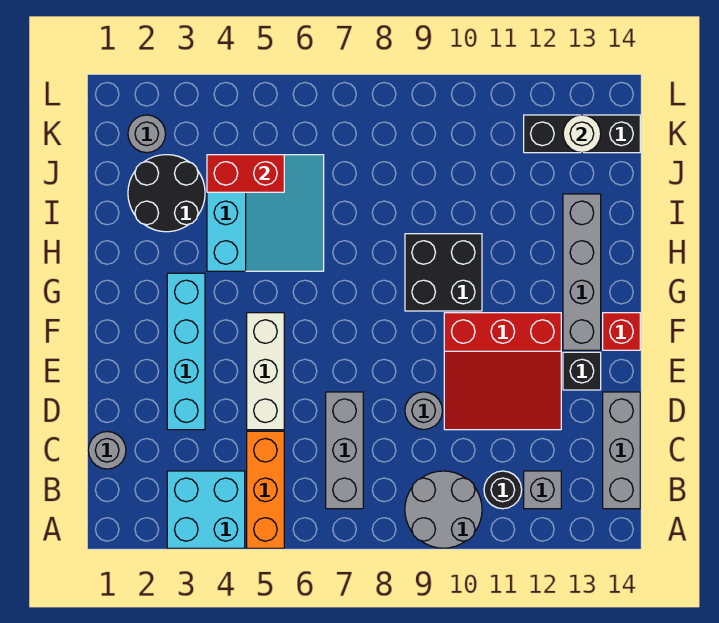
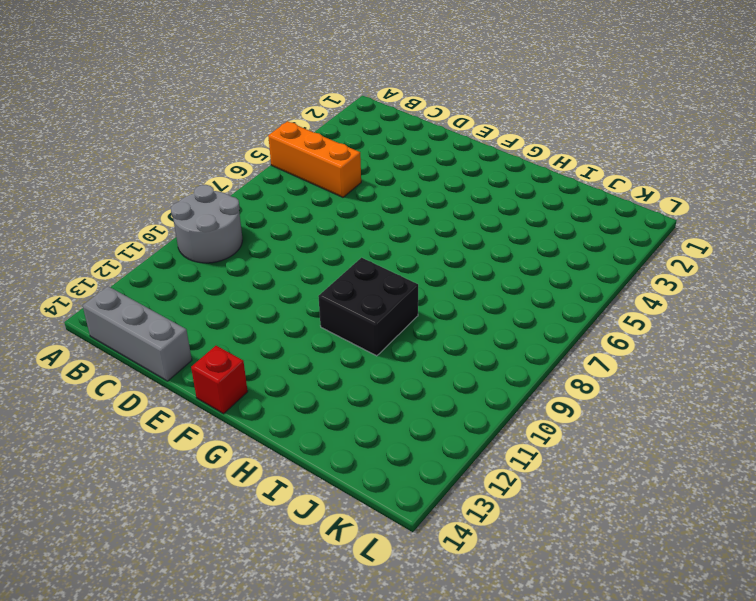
none -> cyan 2x2 brick [167,471,245,548]
none -> grey 1x3 brick [326,392,363,509]
none -> black 1x1 round brick [484,471,522,509]

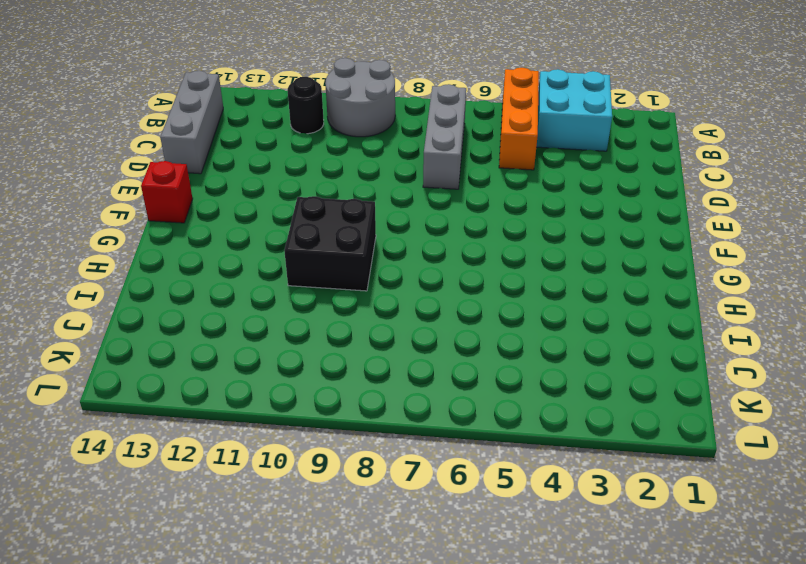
none -> grey 1x1 brick [524,471,561,509]
none -> grey 1x1 round brick [88,432,126,469]
none -> cyan 1x4 brick [167,273,205,430]

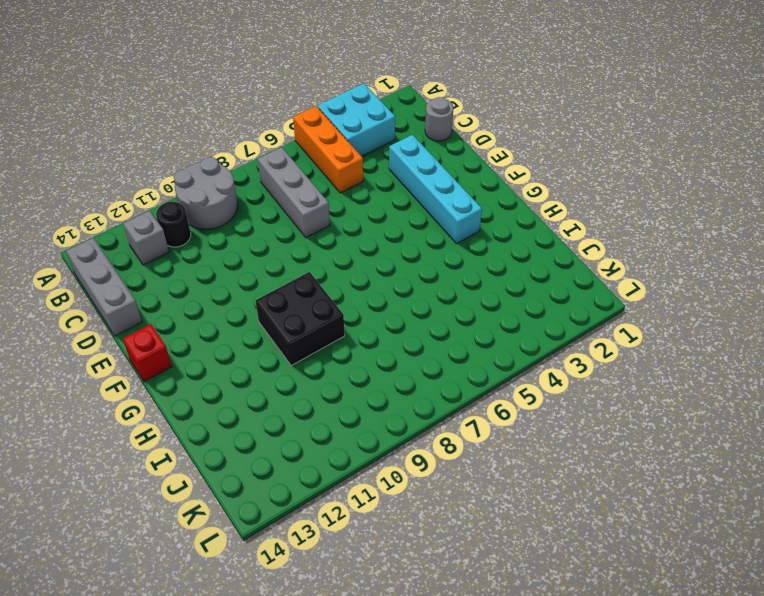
none -> white 1x3 brick [247,313,284,430]
none -> grey 1x1 round brick [405,392,442,430]
none -> red 3x3 slope [444,313,561,430]

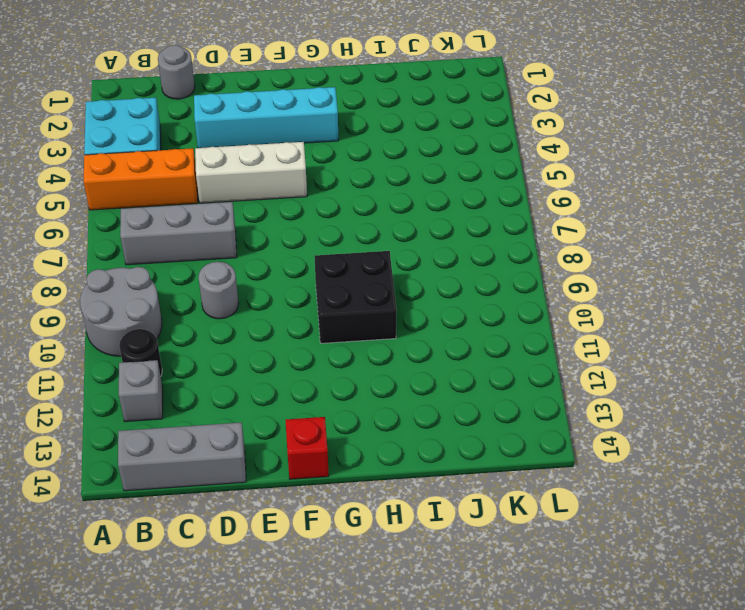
none -> red 3x3 slope [444,313,561,430]
none -> black 1x1 brick [563,352,601,390]
none -> grey 1x4 brick [563,194,601,350]

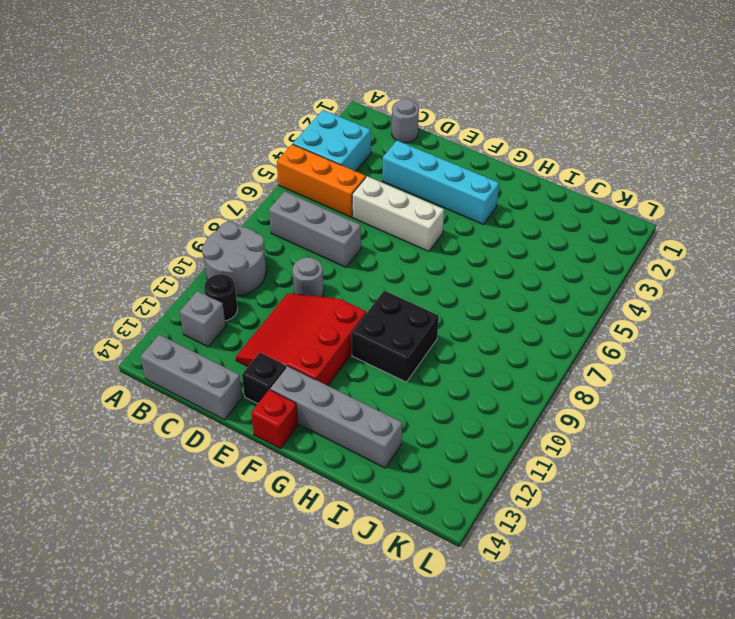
none -> cyan 3x3 slope [207,155,324,271]
none -> black 2x2 round brick [128,155,205,232]
none -> grey 1x1 round brick [128,115,166,153]

